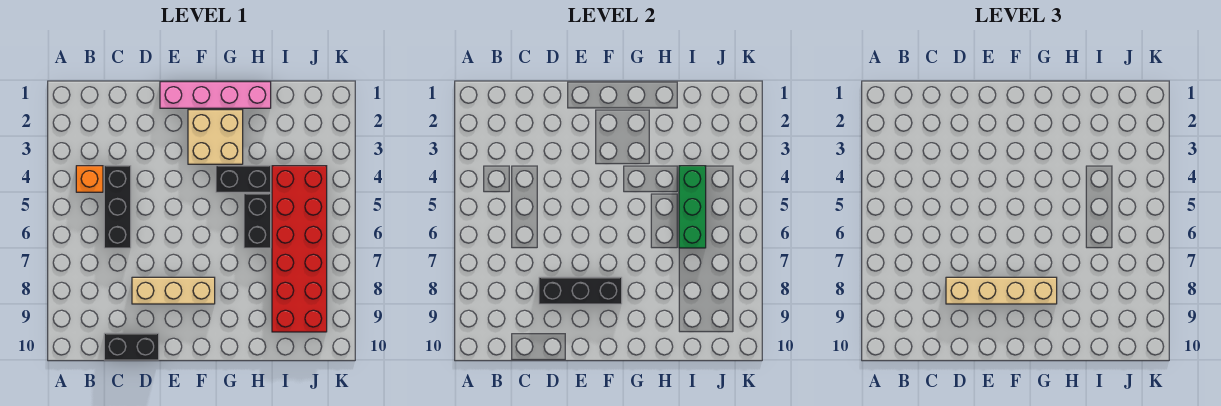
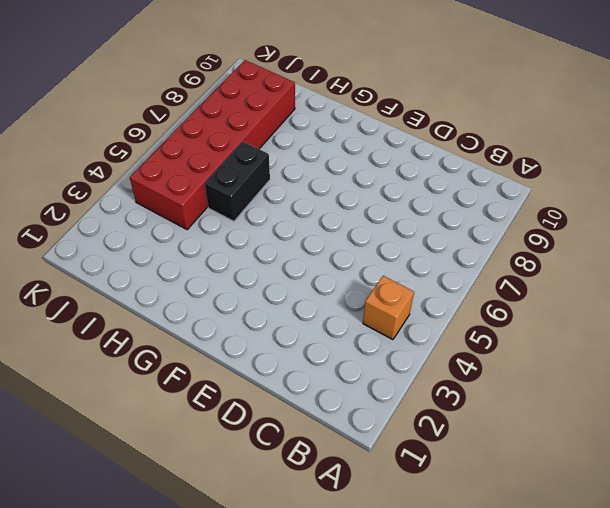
none -> black 1x3 brick [104,166,131,248]
none -> black 1x2 brick [104,333,159,360]
none -> tan 1x3 brick [132,277,215,304]

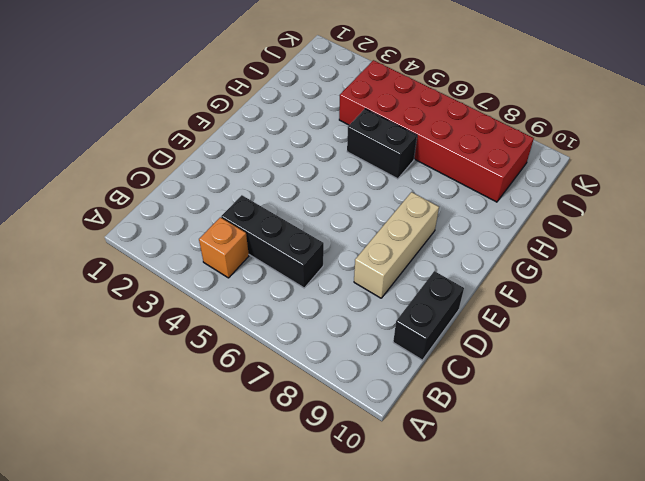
none -> pink 1x4 brick [160,82,271,108]
none -> tan 2x2 brick [188,110,243,164]
none -> black 1x2 brick [216,166,271,192]

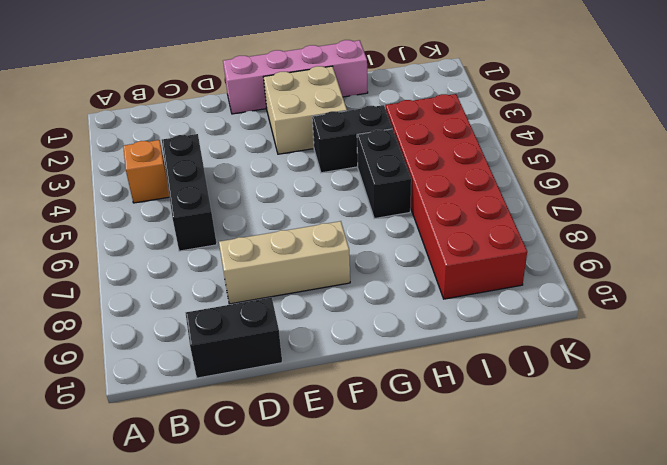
none -> black 1x3 brick [539,277,622,304]
none -> green 1x3 brick [679,166,706,248]
none -> tan 1x4 brick [946,277,1057,304]

